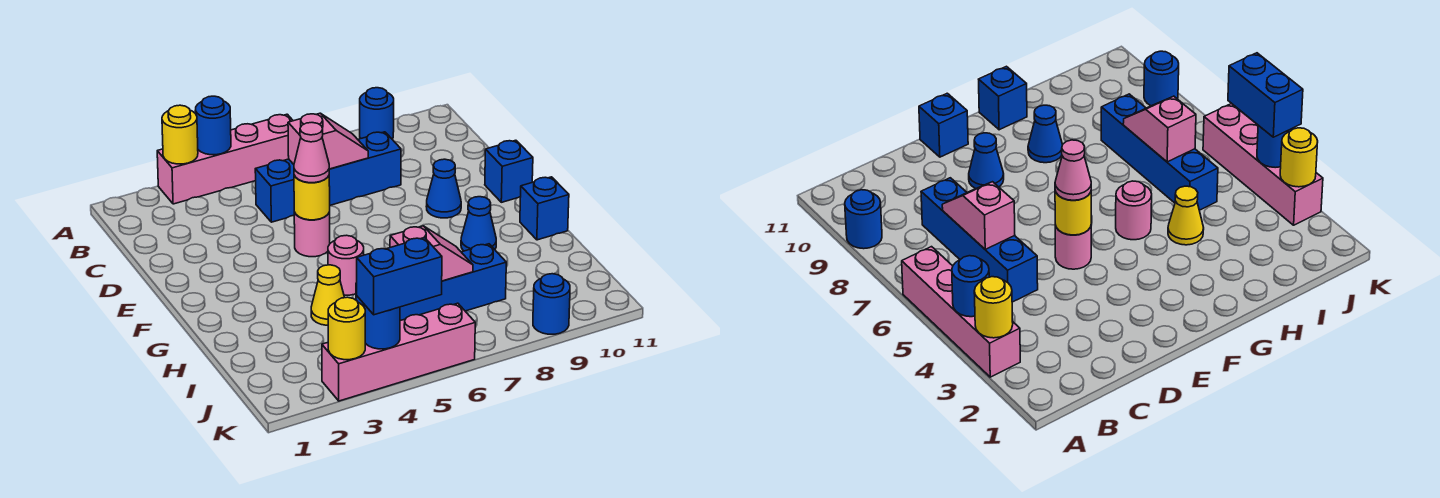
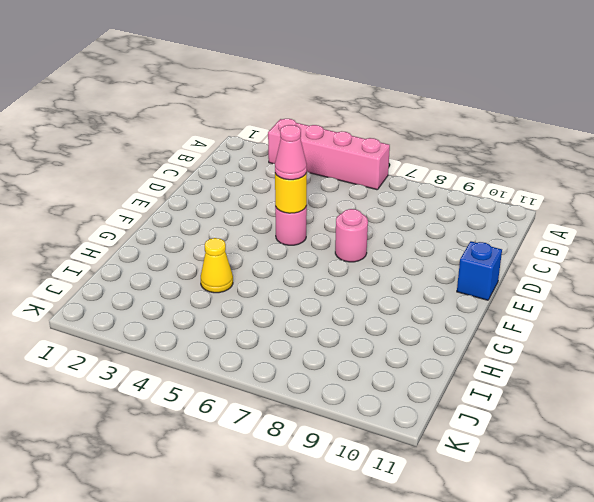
pink 1x1 round brick [335,209,368,262] -> pink 1x1 round brick moved to [328,235,364,295]
none -> blue 1x1 round brick [360,88,394,139]
none -> blue 1x4 brick [255,132,401,222]
none -> blue 1x1 cone [426,159,461,218]

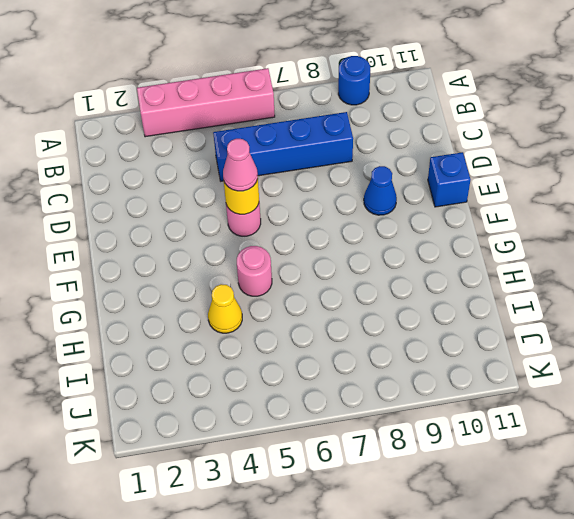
none -> blue 1x1 cone [461,197,496,251]
none -> blue 1x1 brick [520,177,569,240]
none -> blue 1x4 brick [356,244,506,321]

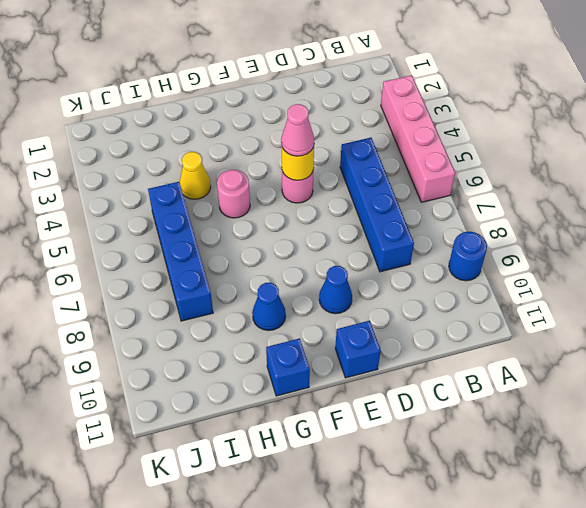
none -> pink 1x4 brick [322,303,475,401]
none -> blue 1x1 round brick [533,274,570,334]
none -> yellow 1x1 round brick [162,105,198,164]

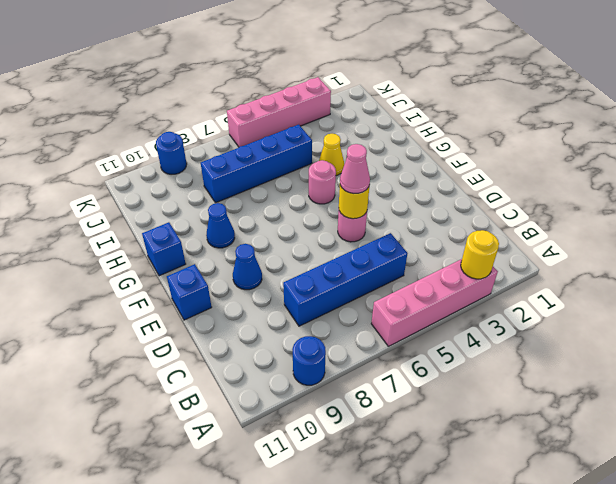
none -> blue 1x1 round brick [195,96,231,155]
none -> pink 1x2 slope [288,113,368,169]
none -> pink 1x2 slope [390,226,473,281]

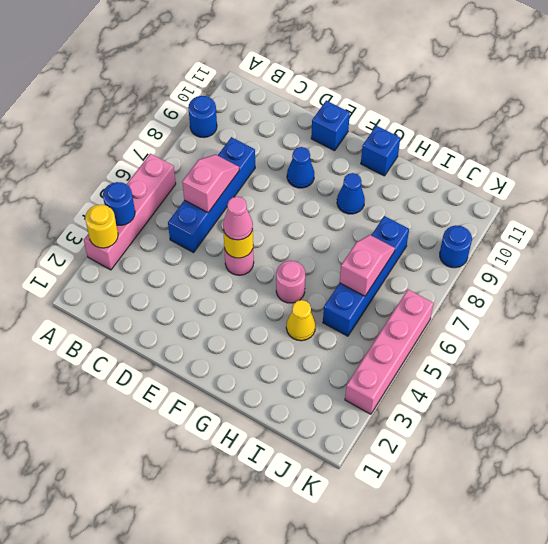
none -> yellow 1x1 round brick [328,297,365,360]
none -> blue 1x1 round brick [363,303,400,349]
none -> blue 1x2 brick [357,237,442,315]

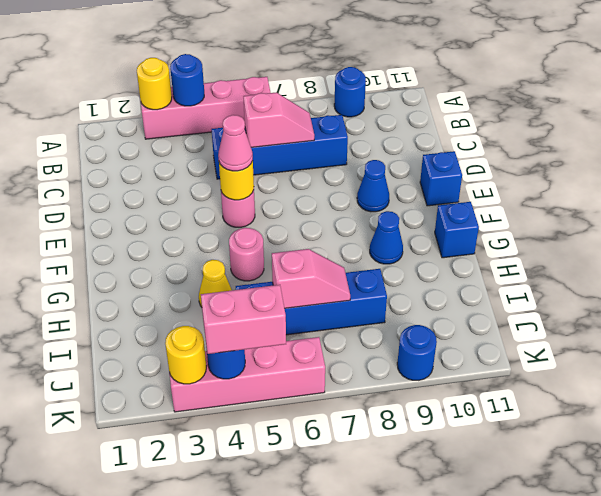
pink 1x2 brick [201,285,286,354] -> blue 1x2 brick [357,237,442,315]

